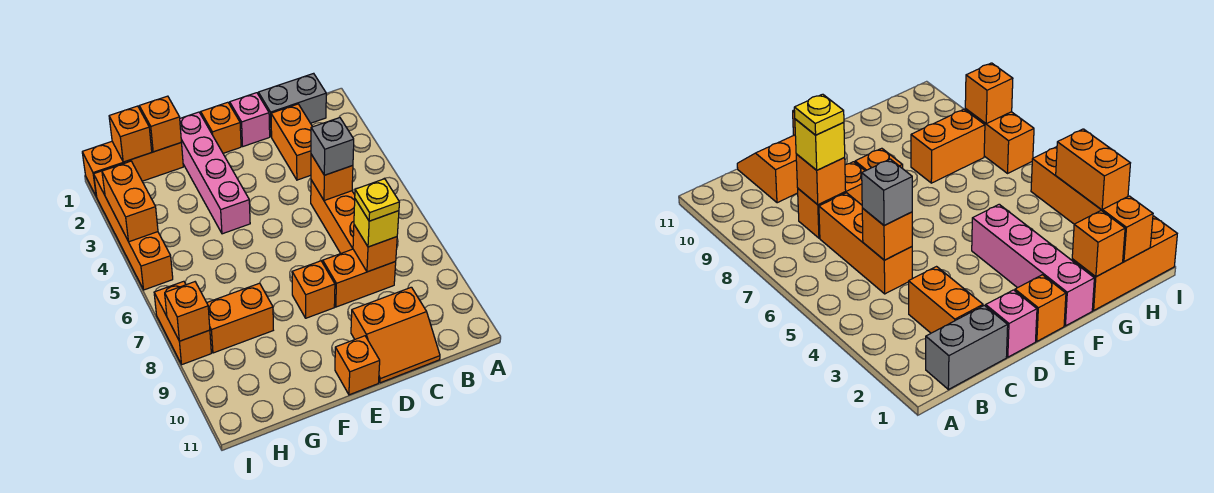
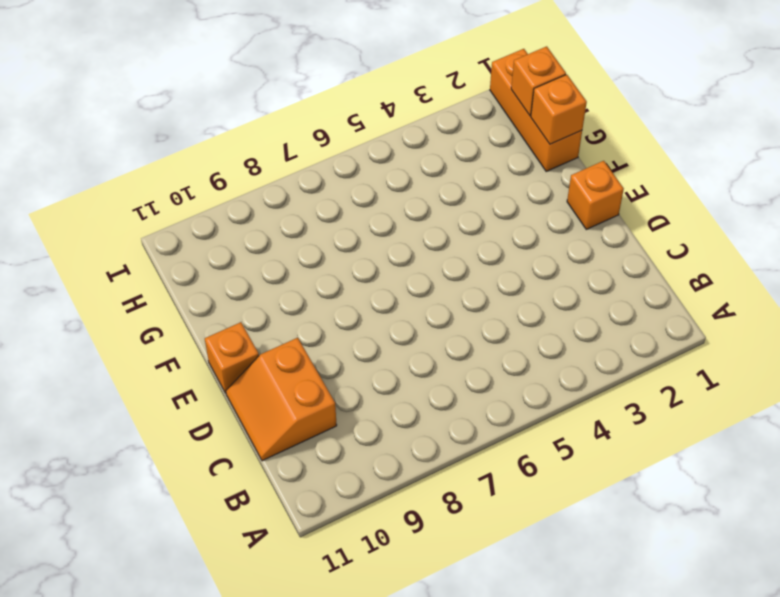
none -> grey 1x2 brick [258,73,326,137]
none -> orange 1x2 brick [271,104,312,180]
none -> orange 1x3 brick [311,180,355,253]

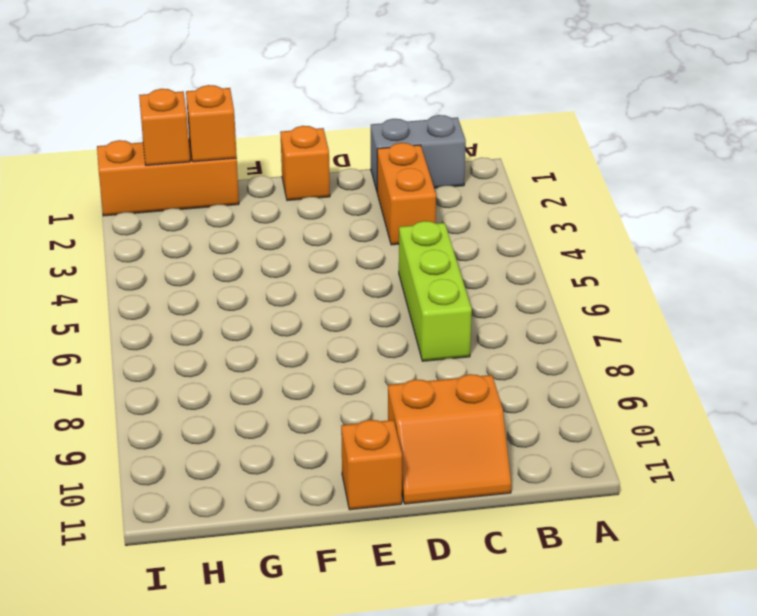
lime 1x3 brick [399,221,472,361] -> orange 1x3 brick [311,180,355,253]
none -> orange 1x2 brick [323,249,396,307]
none -> pink 1x1 brick [230,93,270,146]
none -> orange 1x1 brick [292,261,335,318]

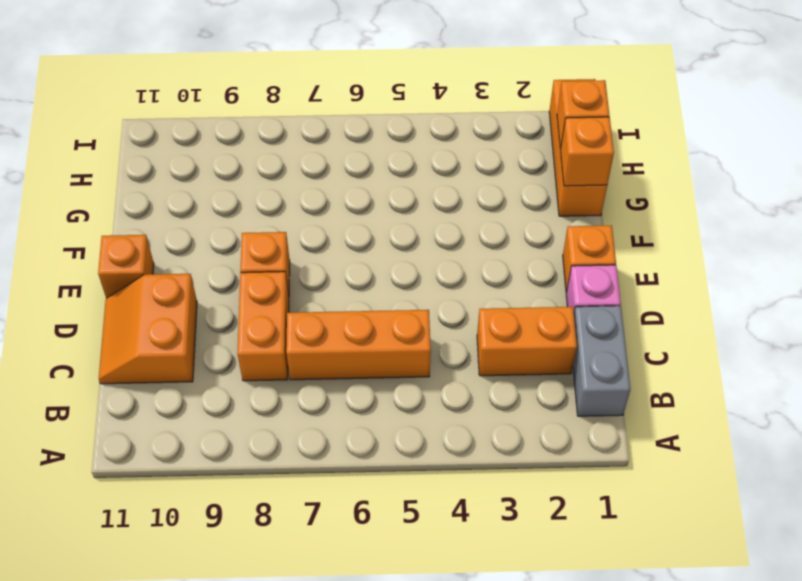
none -> pink 1x4 brick [180,112,250,234]
none -> orange 1x2 brick [207,283,273,353]
none -> orange 1x4 brick [94,171,173,290]

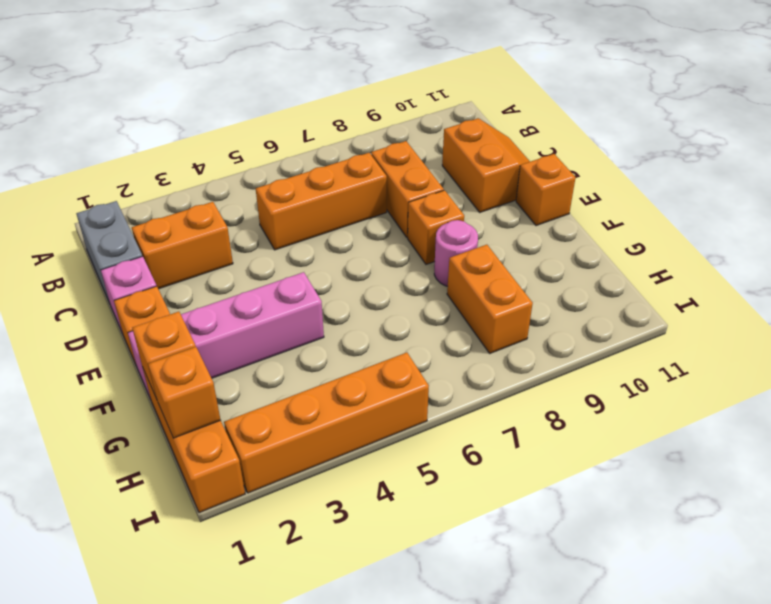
pink 1x1 round brick [434,220,478,286] -> none
none -> orange 1x2 brick [154,281,211,364]
none -> orange 1x1 brick [311,154,353,201]
none -> orange 1x1 brick [353,225,397,272]

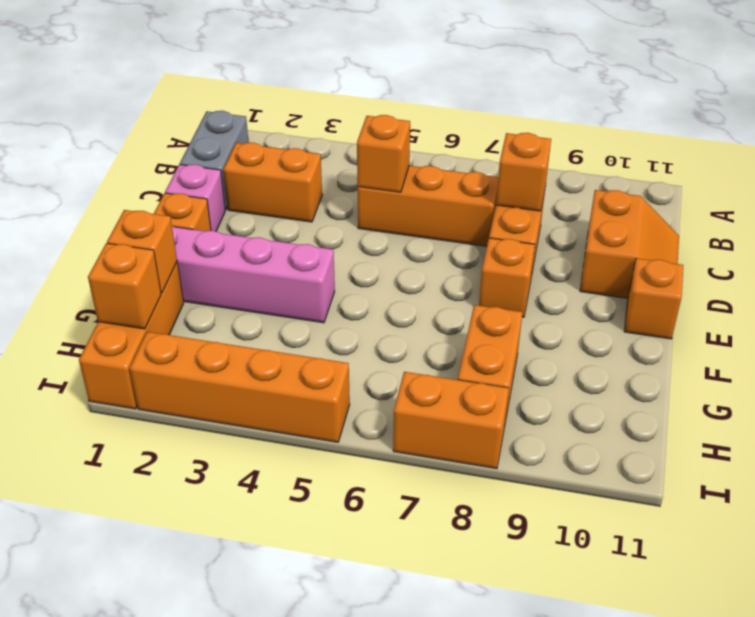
none -> orange 1x2 brick [102,161,158,242]
none -> orange 1x1 brick [165,282,210,341]
none -> grey 1x1 brick [311,118,354,175]

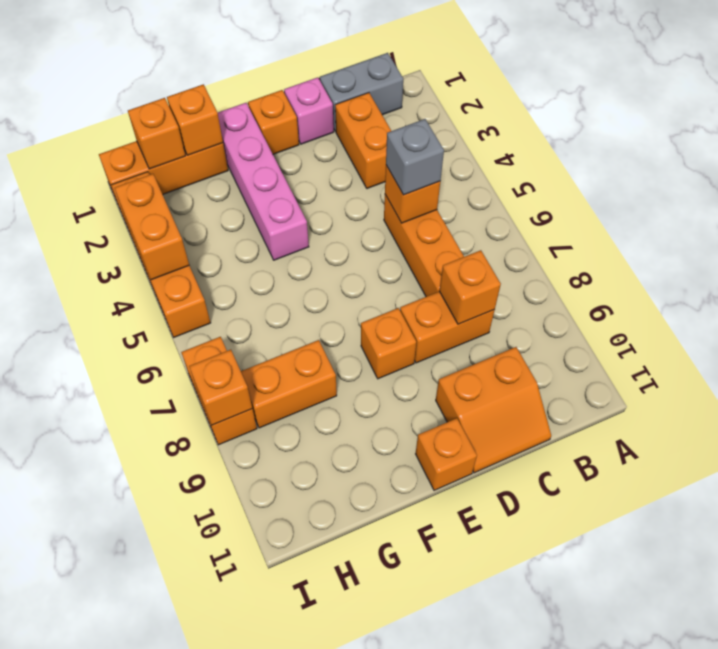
none -> yellow 1x1 brick [354,199,399,247]
none -> yellow 1x1 plate [355,179,399,221]

